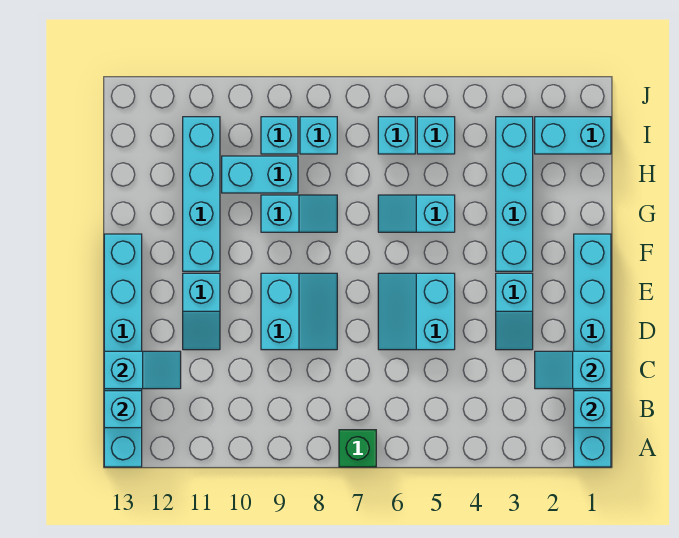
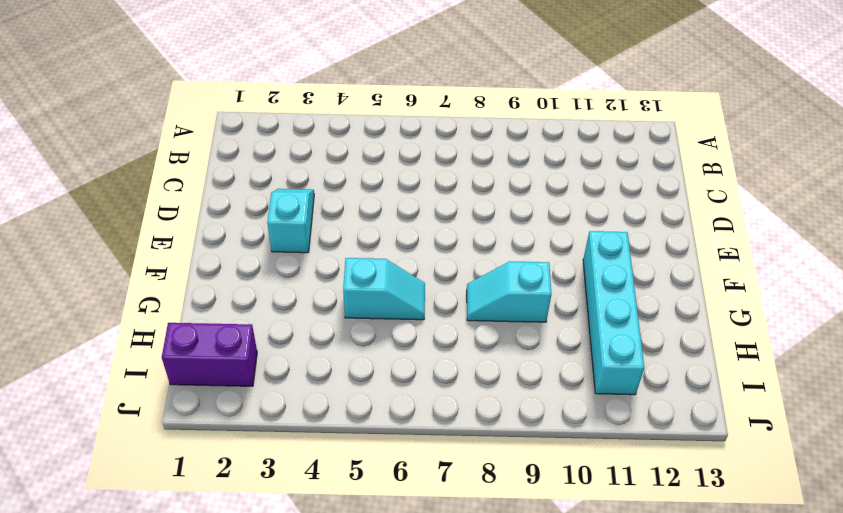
purple 1x2 brick [162,323,257,386] -> cyan 1x2 brick [535,117,611,154]
none -> cyan 1x6 brick [574,234,611,467]
none -> green 1x1 brick [339,430,376,467]
none -> cyan 1x6 brick [104,234,142,467]

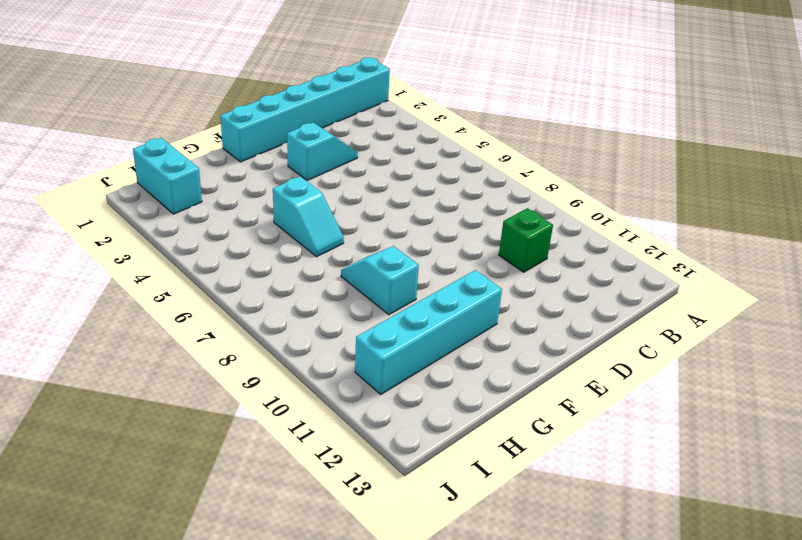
green 1x1 brick [499,208,553,272] -> green 1x1 brick moved to [339,430,376,467]
none -> cyan 1x6 brick [104,234,142,467]
none -> cyan 2x2 slope [378,273,455,350]
none -> cyan 2x2 slope [261,273,337,350]

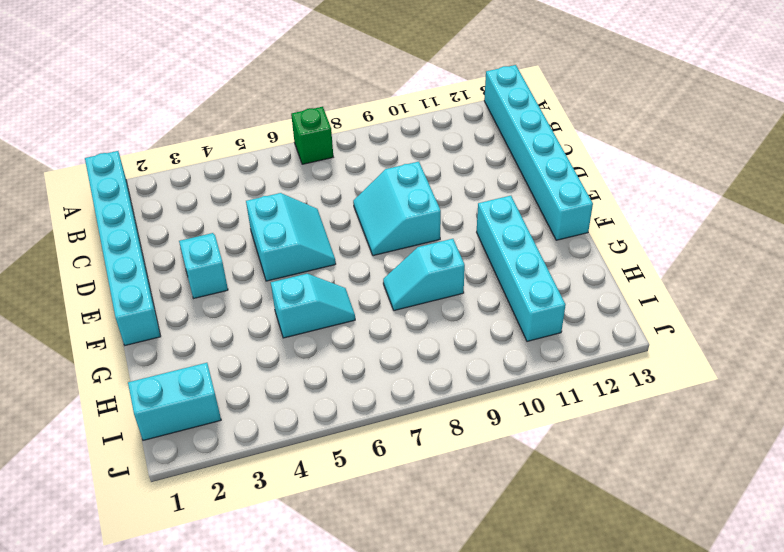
none -> cyan 1x2 slope [183,273,220,350]
none -> cyan 1x4 brick [496,117,533,271]
none -> cyan 1x2 brick [222,156,298,193]

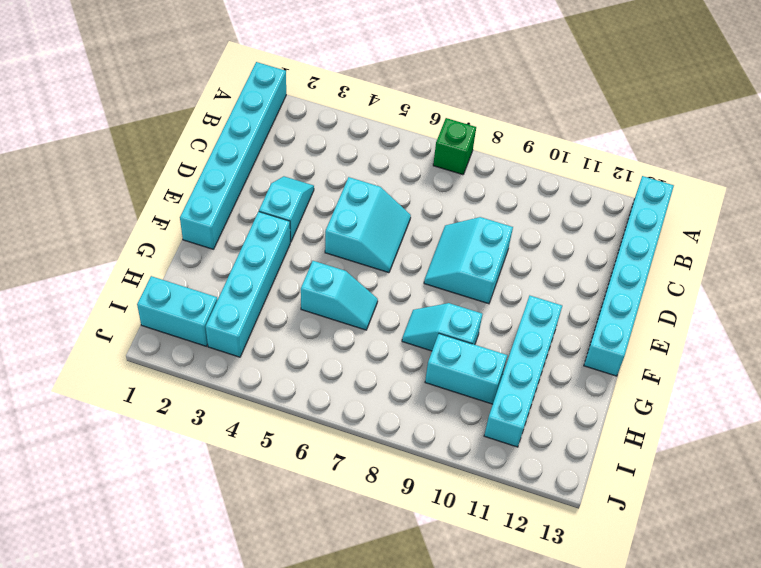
none -> cyan 1x2 slope [183,273,220,350]
none -> cyan 1x1 brick [417,117,455,154]
none -> cyan 1x1 brick [378,117,415,154]

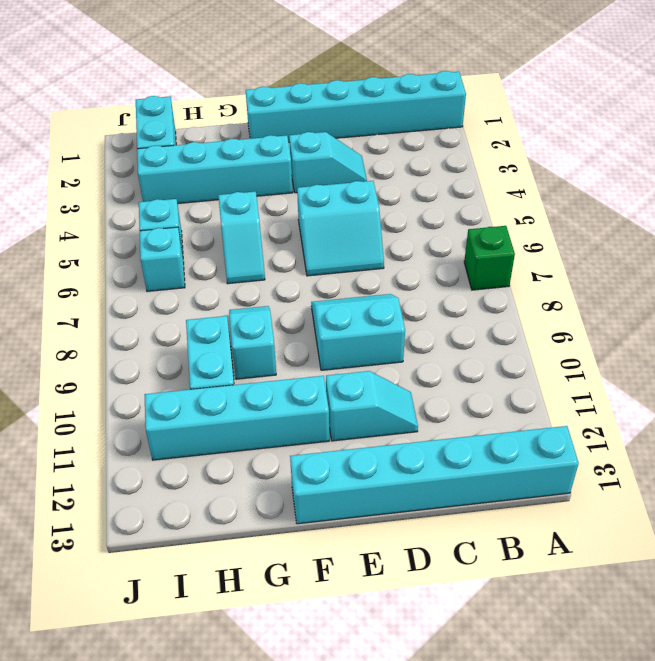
none -> cyan 1x1 brick [300,117,337,154]
none -> cyan 1x1 brick [261,117,298,154]
none -> cyan 1x1 brick [574,391,611,428]

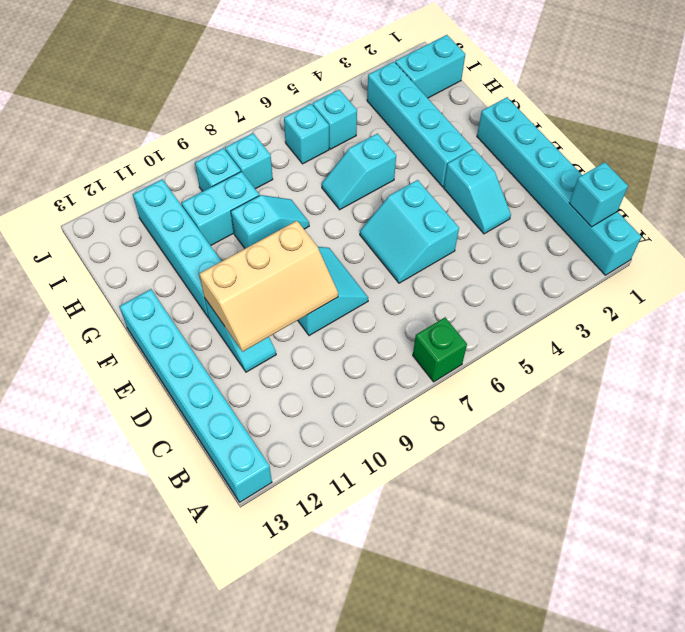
tan 2x3 slope [199,221,338,352] -> none
none -> cyan 1x1 brick [104,391,142,428]
none -> cyan 1x2 slope [535,351,611,389]
none -> cyan 1x2 slope [104,351,181,389]

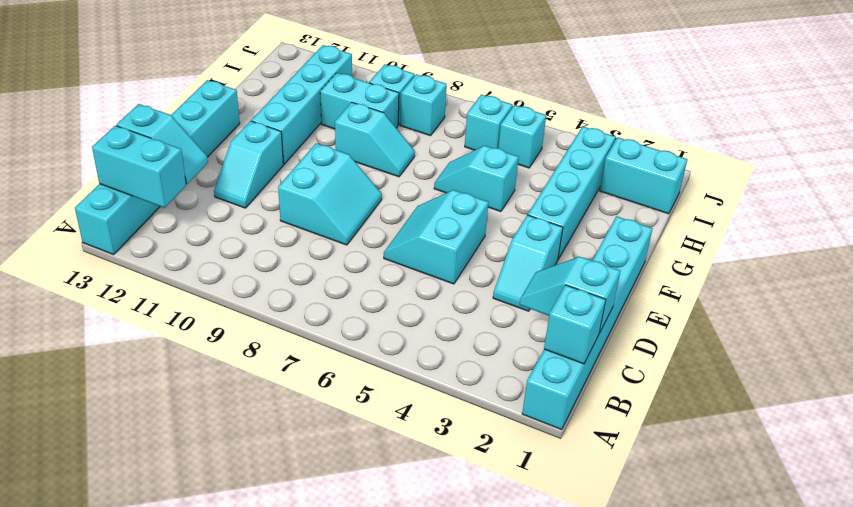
cyan 1x2 brick [92,126,186,208] -> cyan 1x1 brick [104,391,142,428]
none -> green 1x1 brick [339,430,376,467]

